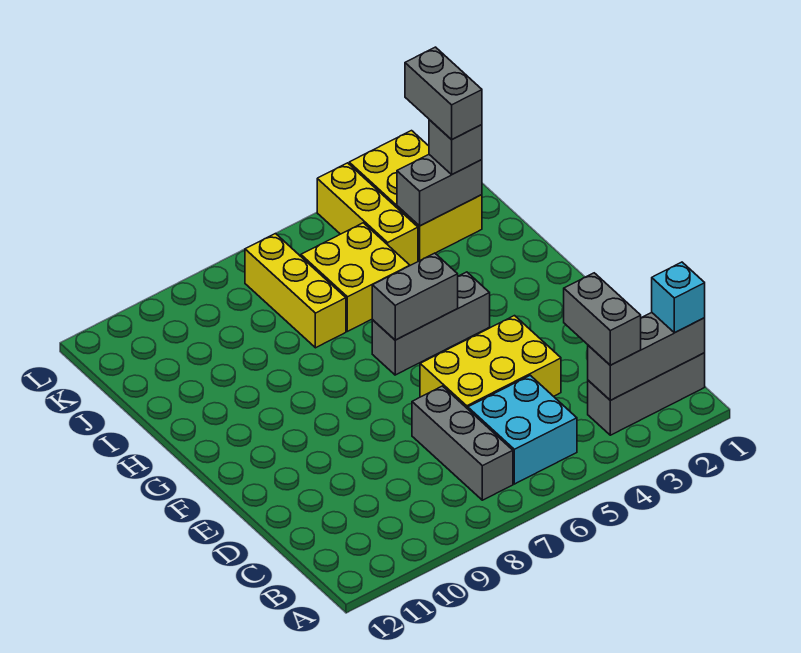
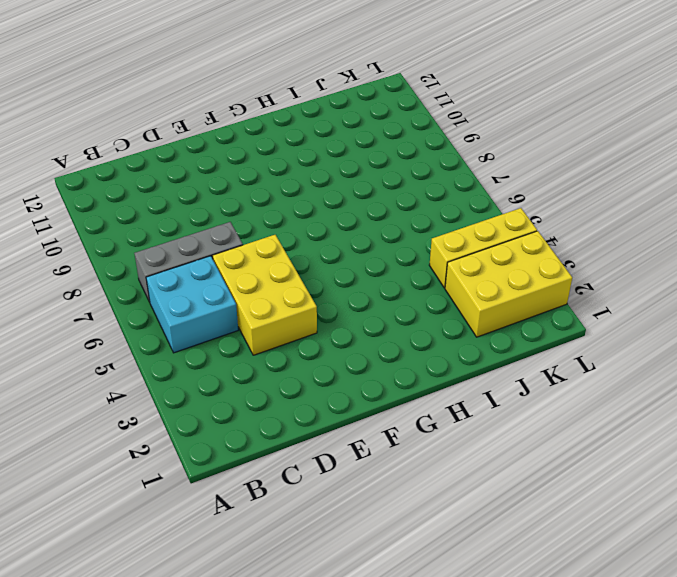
none -> grey 1x3 brick [588,353,705,435]
none -> grey 1x3 brick [372,272,490,375]
none -> yellow 2x2 brick [301,223,410,331]

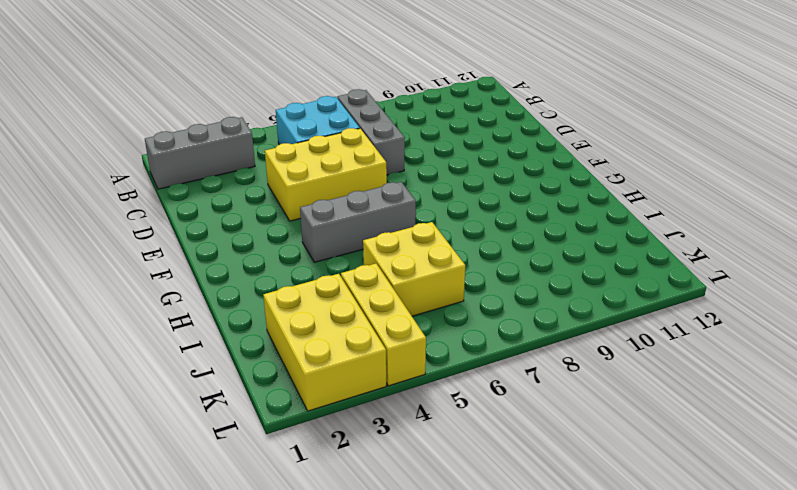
none -> yellow 1x3 brick [245,233,346,348]
none -> grey 1x3 brick [588,313,705,400]
none -> grey 1x2 brick [372,253,458,340]

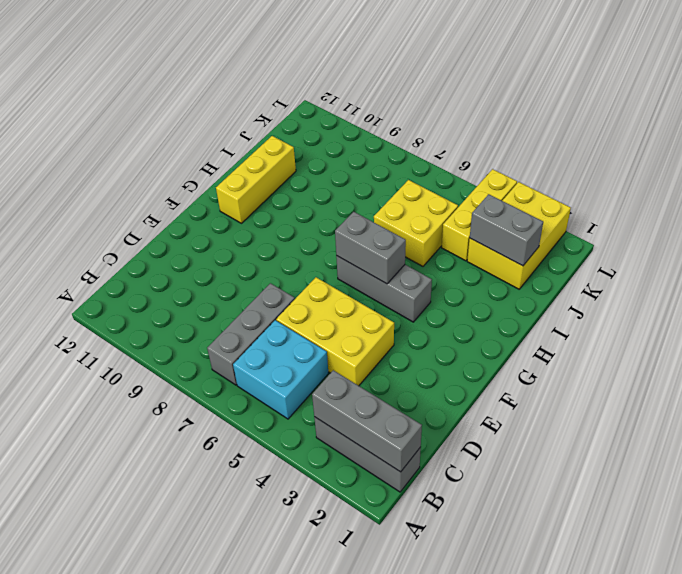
yellow 1x3 brick [216,136,296,223] -> yellow 1x3 brick moved to [245,233,346,348]
none -> cyan 1x1 brick [652,262,705,333]
none -> grey 1x2 brick [564,273,641,365]
none -> grey 1x1 brick [429,120,482,174]

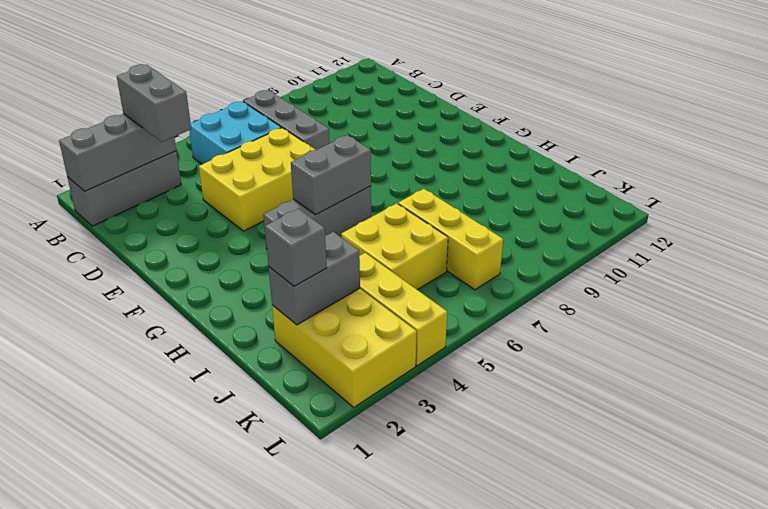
none -> cyan 1x1 brick [652,262,705,333]
none -> grey 1x2 brick [405,47,482,140]

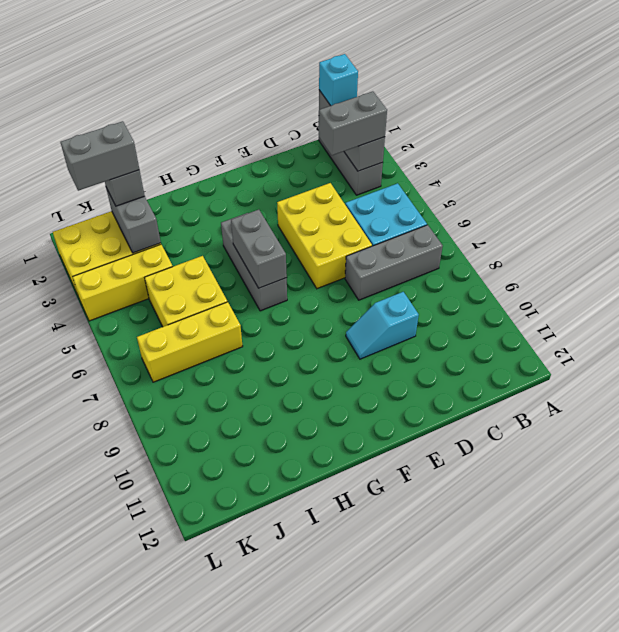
cyan 1x2 slope [346,292,419,359] -> none

